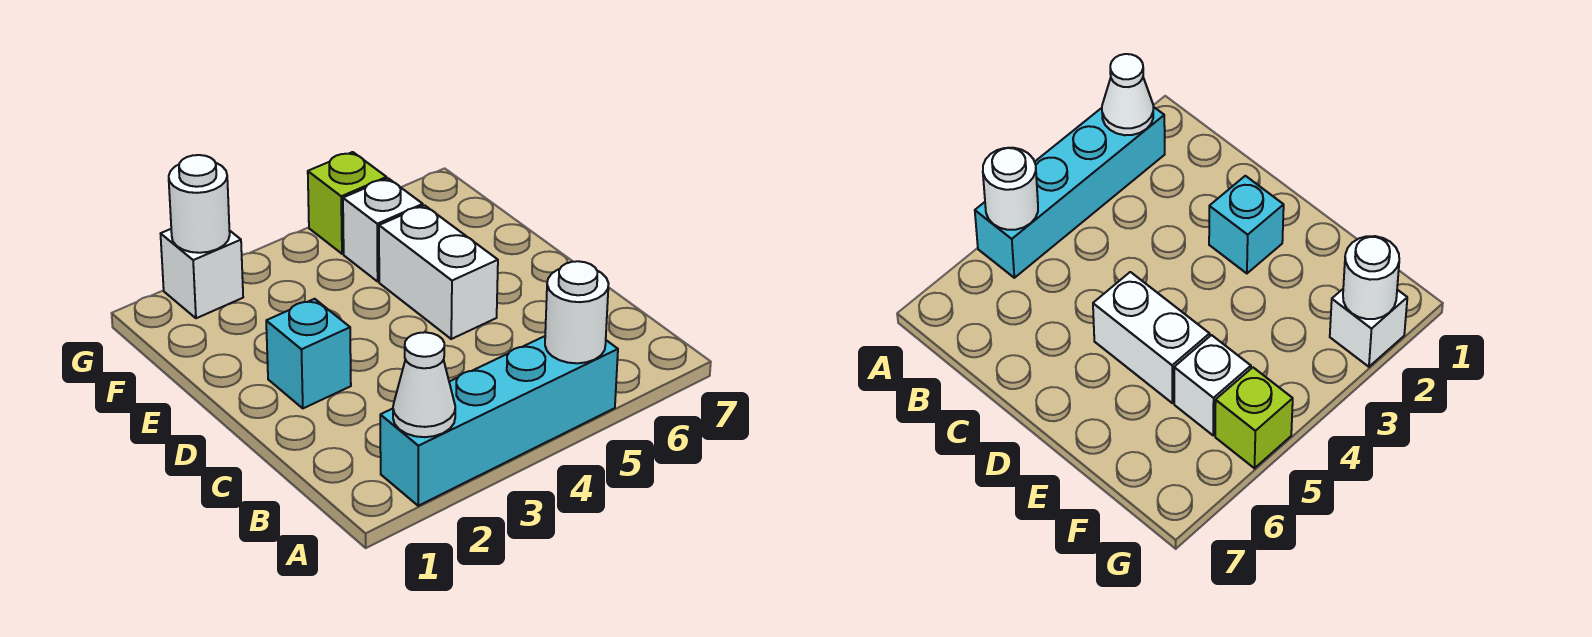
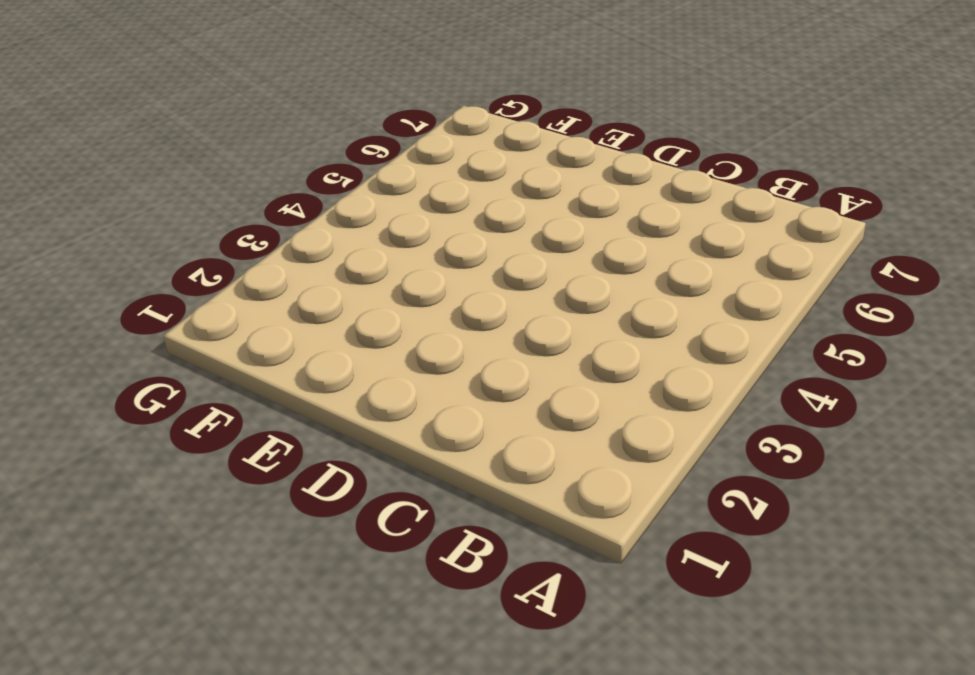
none -> cyan 1x4 brick [380,336,618,506]
none -> cyan 1x1 brick [266,299,351,408]

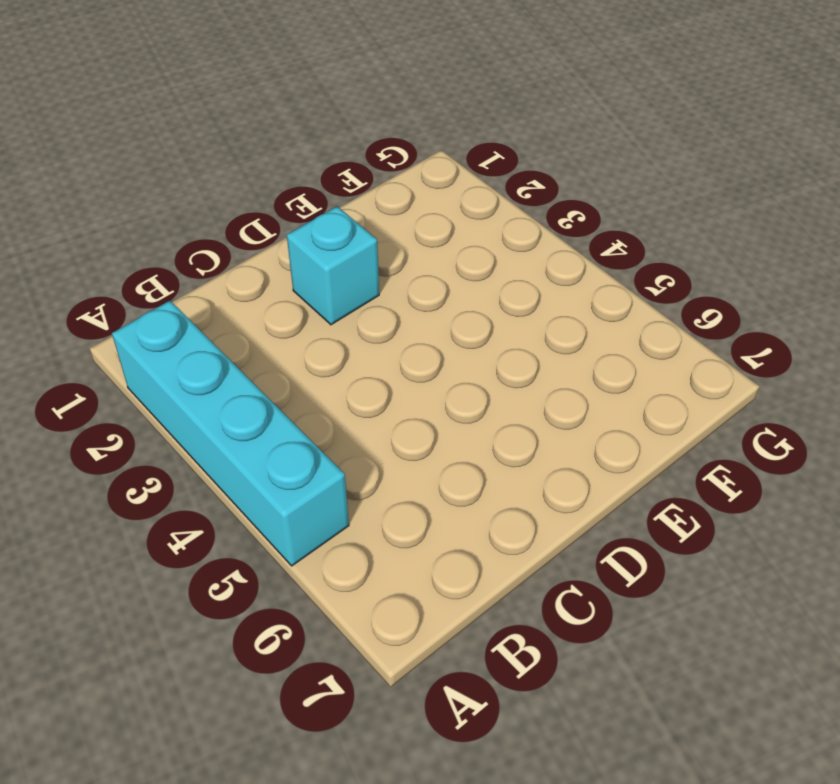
none -> white 1x2 brick [379,205,498,339]
none -> white 1x1 brick [343,178,423,281]

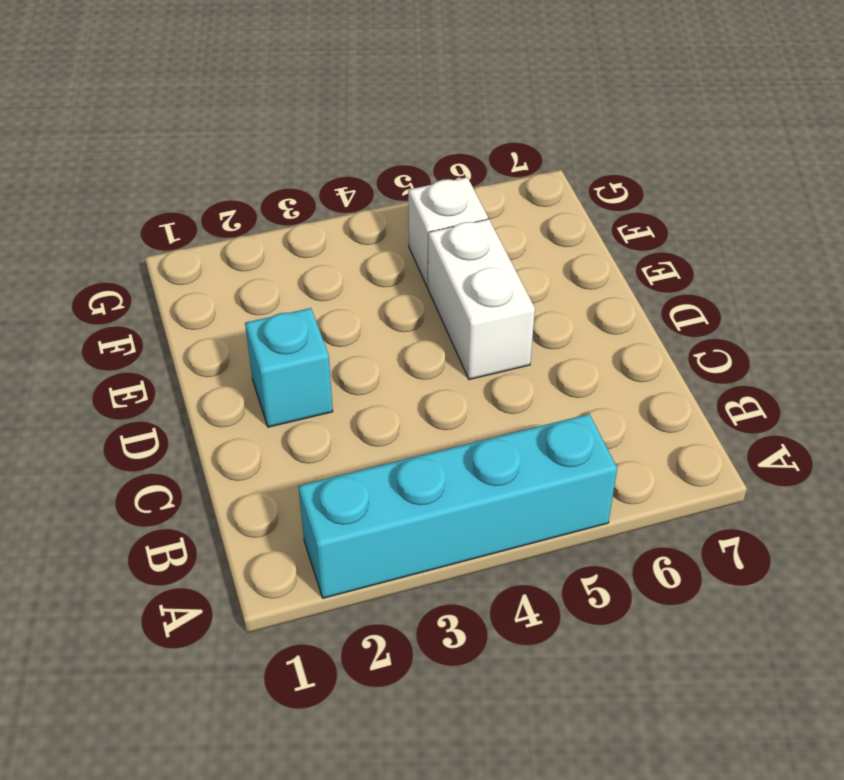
none -> white 1x1 brick [161,229,243,318]
none -> lime 1x1 brick [308,152,387,254]

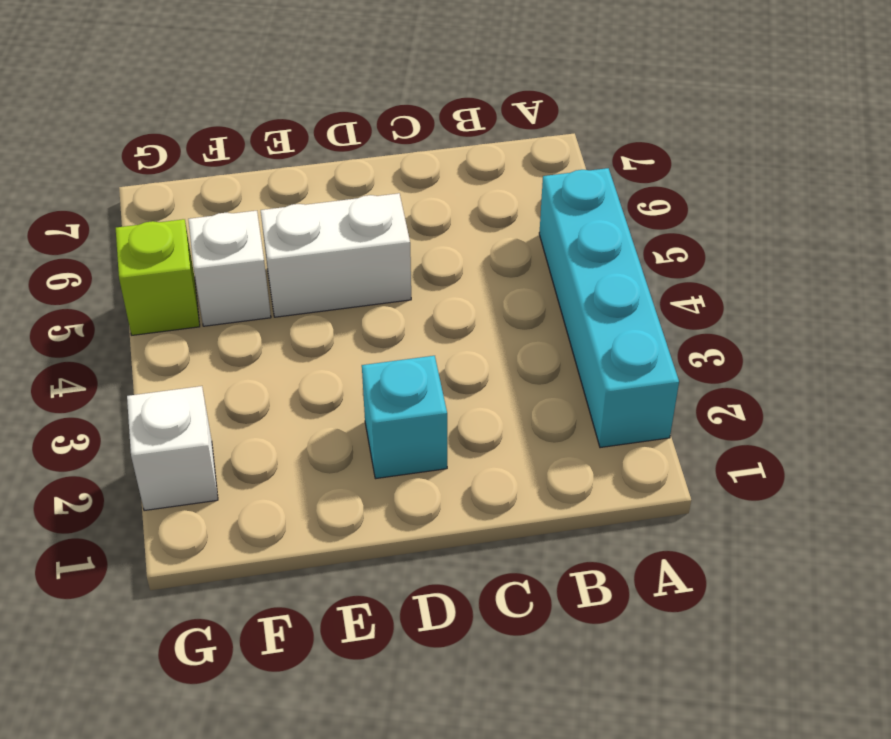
none -> white 1x1 cone [393,332,455,437]
none -> white 1x1 round brick [545,261,609,363]

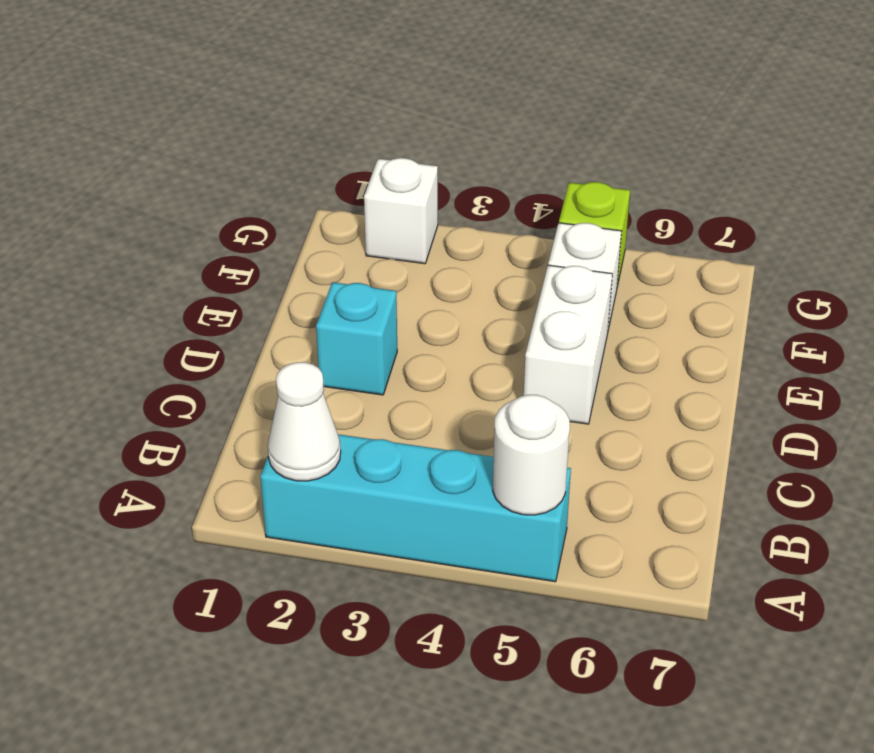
none -> white 1x1 round brick [169,155,230,253]

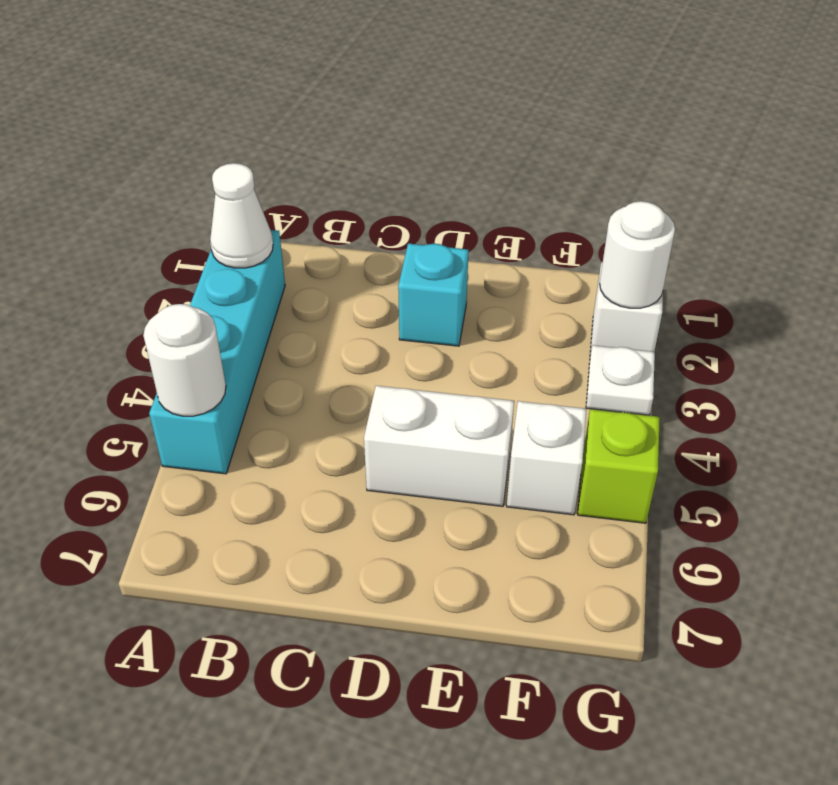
white 1x1 plate [586,345,655,415] -> none

